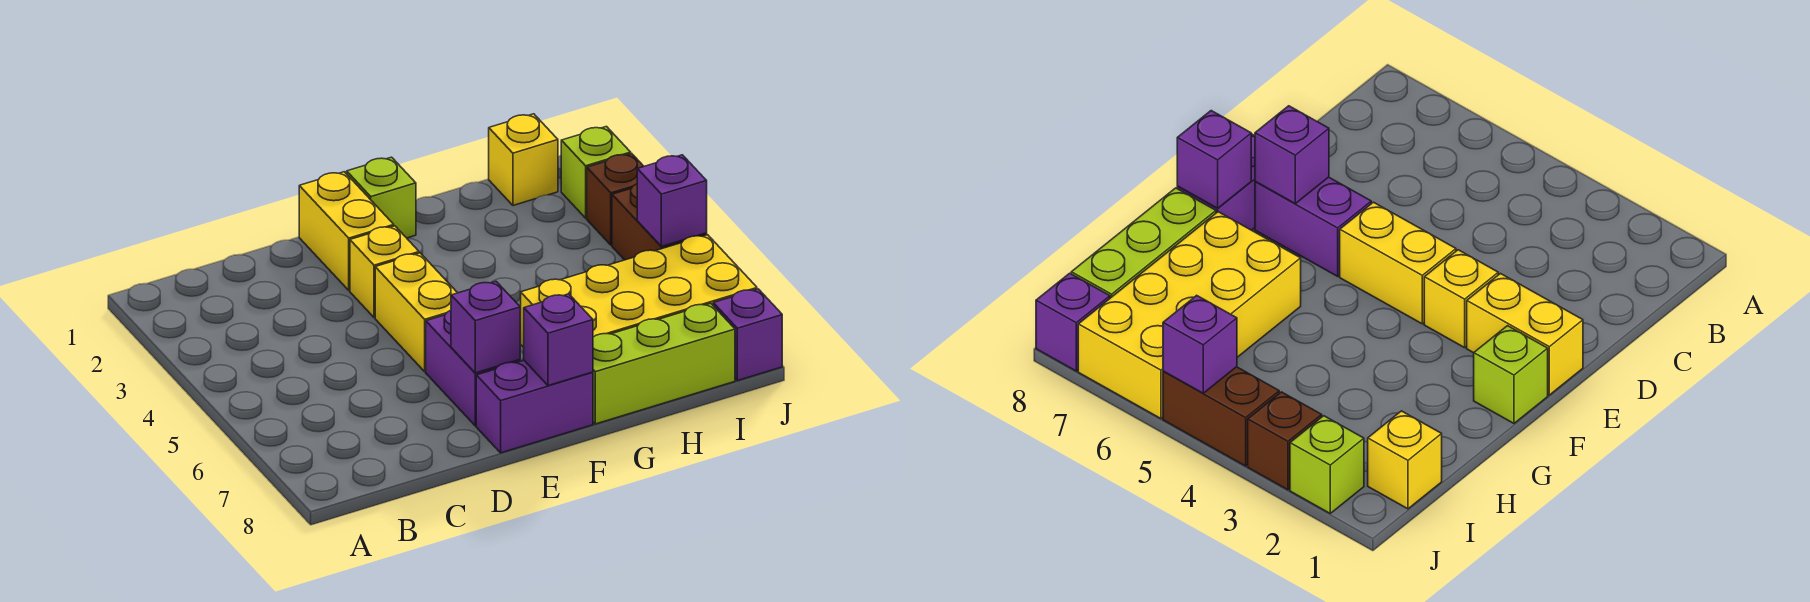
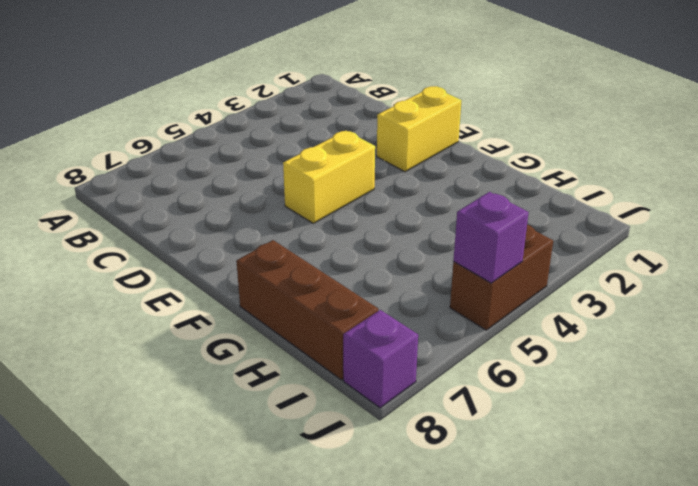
brown 1x3 brick [236,240,378,380] -> lime 1x3 brick [593,303,735,424]
none -> yellow 1x1 brick [350,226,419,318]
none -> purple 1x2 brick [426,310,520,426]
none -> purple 1x2 brick [476,361,593,453]

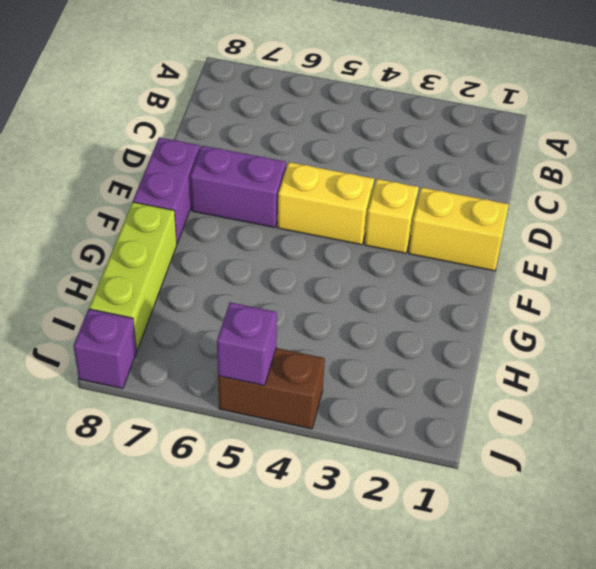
none -> lime 1x1 brick [347,157,416,238]
none -> yellow 2x4 brick [520,235,757,347]
none -> yellow 1x1 brick [489,114,558,205]

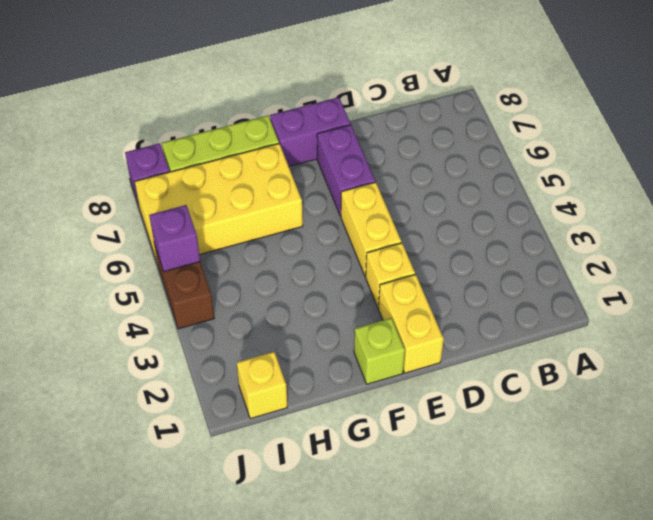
none -> lime 1x1 brick [561,127,631,218]
none -> brown 1x1 brick [587,154,644,245]
none -> purple 1x1 brick [451,281,520,373]

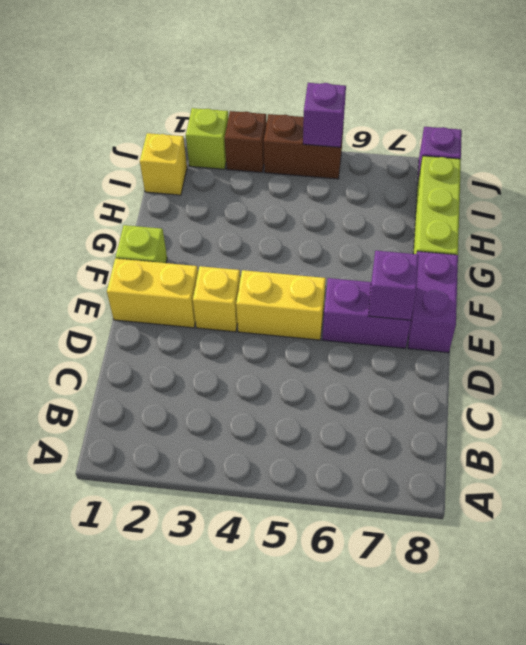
none -> yellow 2x4 brick [520,235,757,347]
none -> purple 1x1 brick [524,294,593,386]

